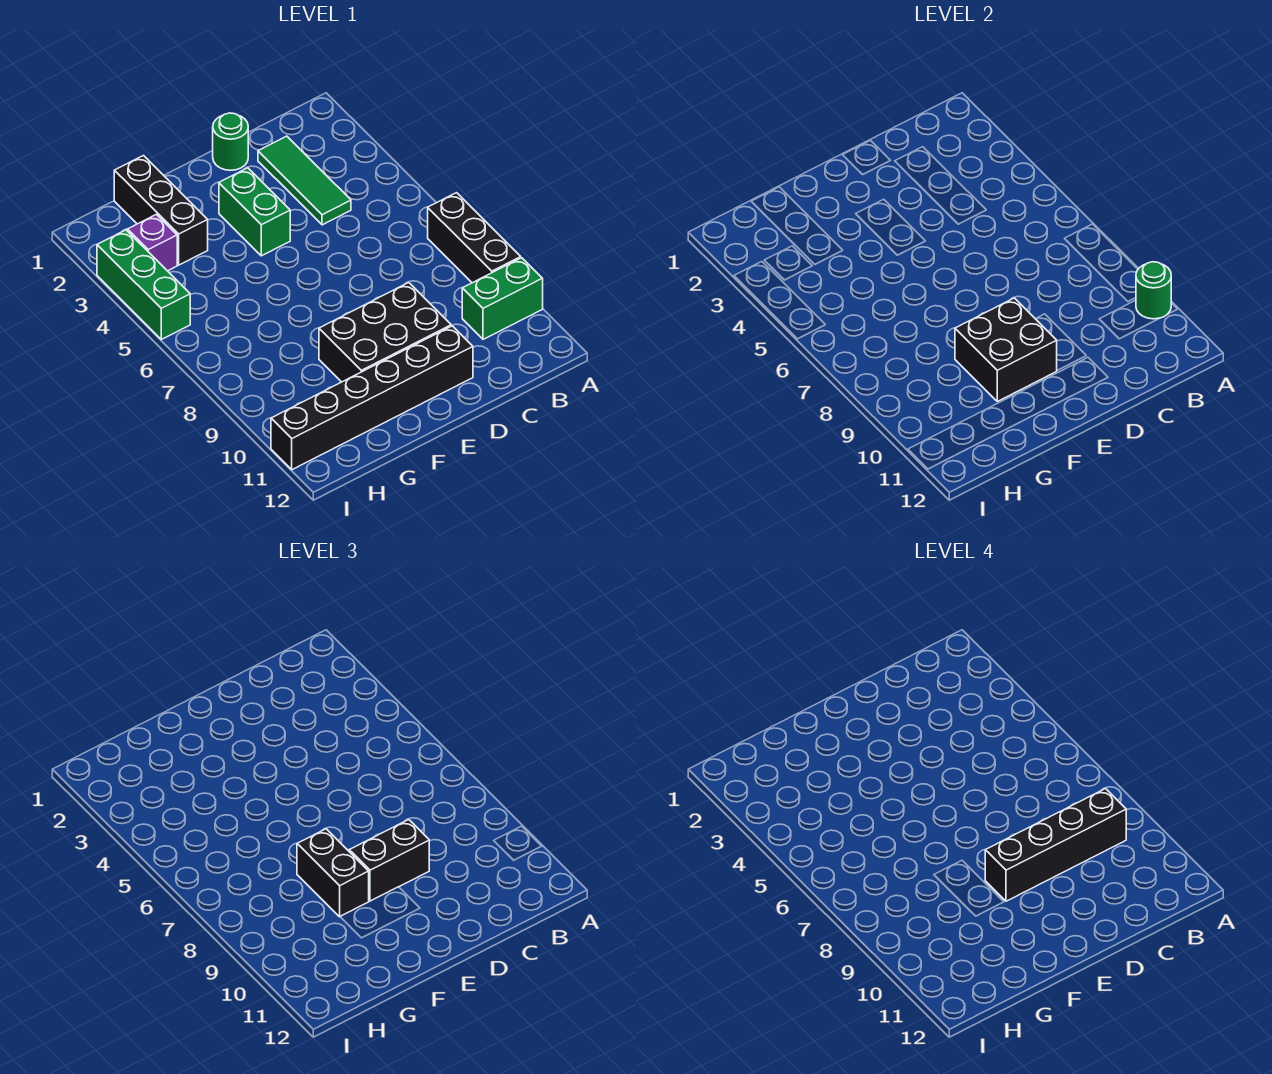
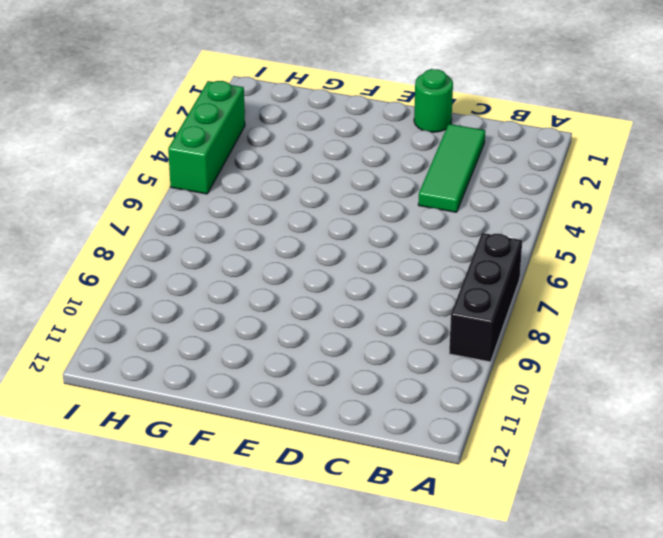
none -> green 1x2 brick [462,258,543,339]
none -> black 2x3 brick [319,283,451,382]
none -> black 1x6 brick [271,326,473,470]

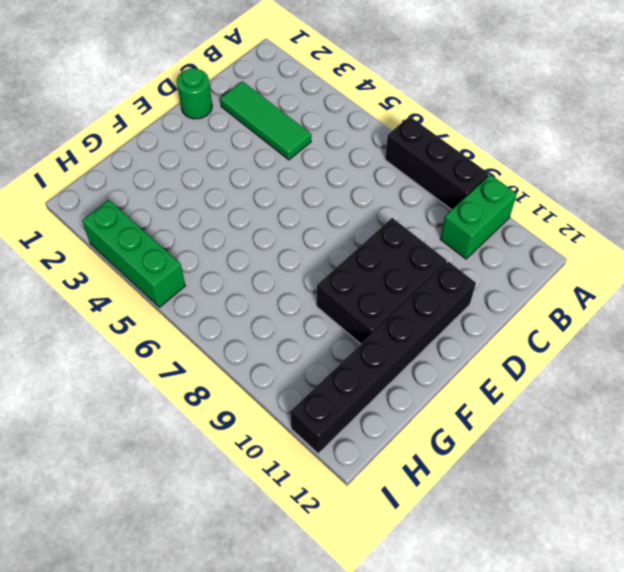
none -> green 1x2 brick [219,168,290,256]
none -> black 1x3 brick [114,156,208,265]
none -> purple 1x1 brick [128,214,177,271]

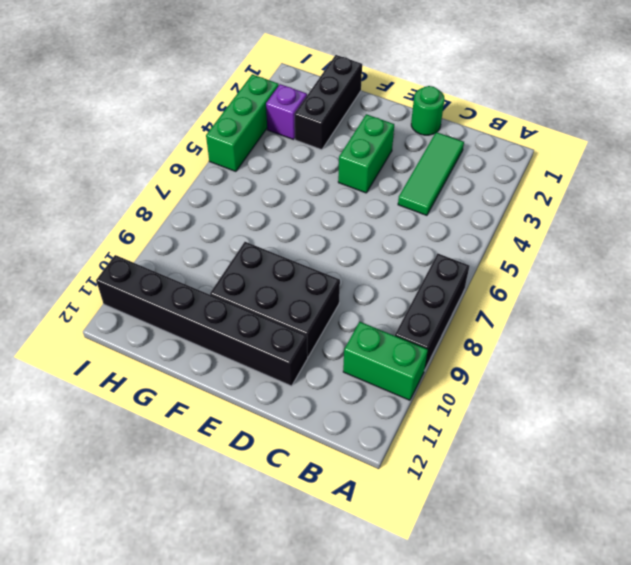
none -> green 1x1 round brick [1136,262,1171,319]
none -> black 2x2 brick [955,298,1057,401]
none -> black 1x2 brick [349,820,429,901]

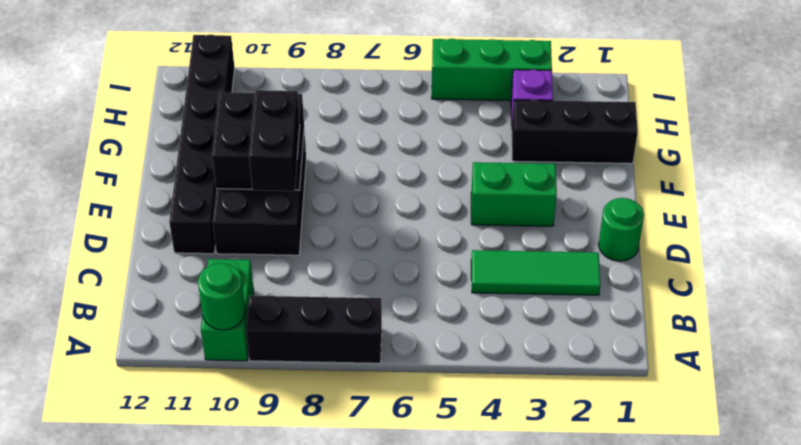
none -> black 1x2 brick [297,829,369,917]
none -> black 1x4 brick [985,789,1126,901]

